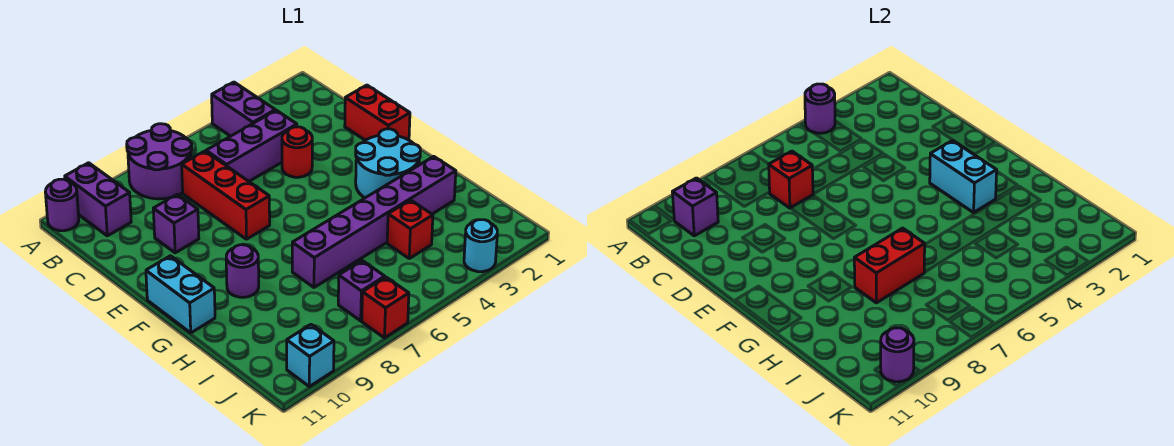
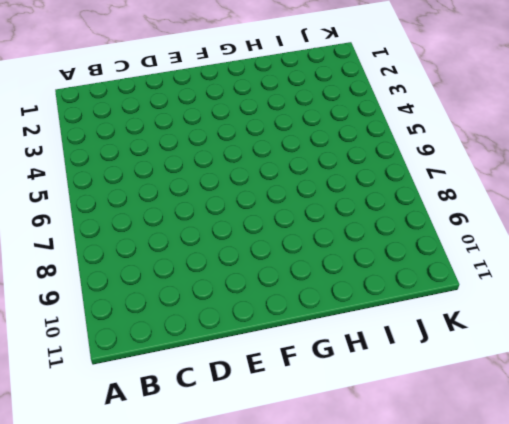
none -> purple 1x2 brick [212,82,275,136]
none -> purple 2x2 round brick [127,124,192,199]
none -> purple 1x2 brick [65,163,131,236]

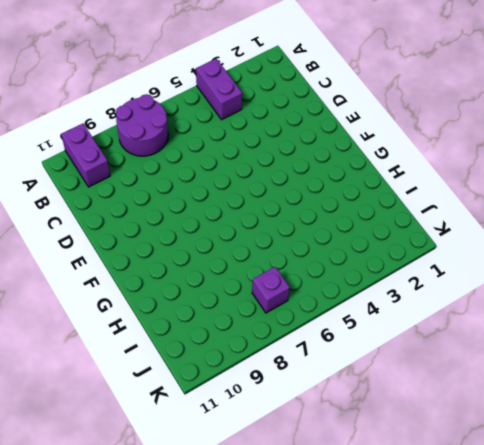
none -> purple 1x1 round brick [45,179,79,231]
none -> purple 1x3 brick [206,110,297,181]
none -> red 1x3 brick [182,151,270,239]

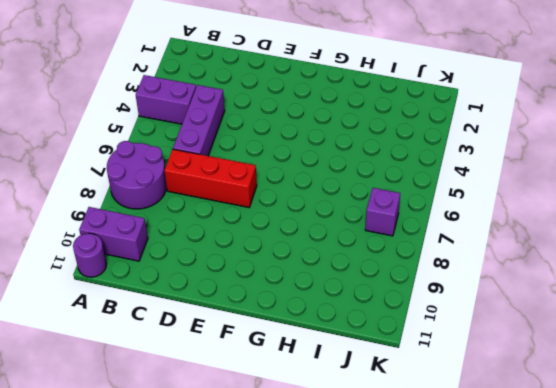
none -> red 1x2 brick [345,85,410,140]
none -> red 1x1 round brick [282,127,312,177]
none -> purple 1x1 brick [153,195,199,253]

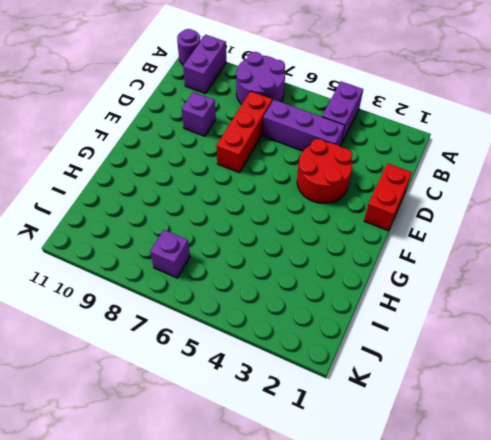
red 2x2 round brick [297,139,352,204] -> red 1x1 round brick [282,127,312,177]
none -> cyan 2x2 round brick [356,129,420,198]
none -> cyan 1x2 brick [146,256,215,333]
none -> purple 1x1 round brick [226,245,259,297]

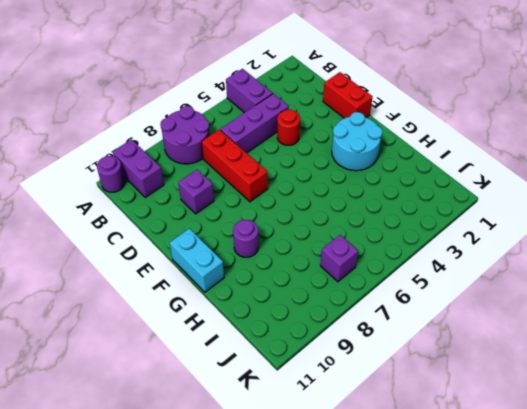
none -> purple 1x6 brick [292,156,456,287]
none -> red 1x1 brick [387,200,433,258]
none -> cyan 1x1 round brick [464,220,497,272]

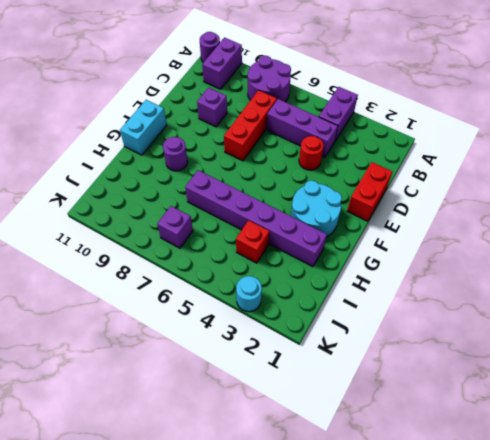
none -> red 1x1 brick [362,277,409,338]
none -> cyan 1x1 brick [287,325,334,387]
none -> purple 1x1 round brick [805,84,835,133]

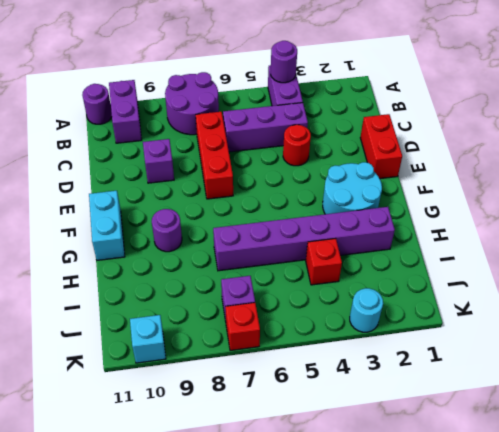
none -> purple 1x1 brick [672,178,718,236]
none -> red 1x1 brick [769,151,813,208]
none -> cyan 1x2 brick [930,140,997,213]

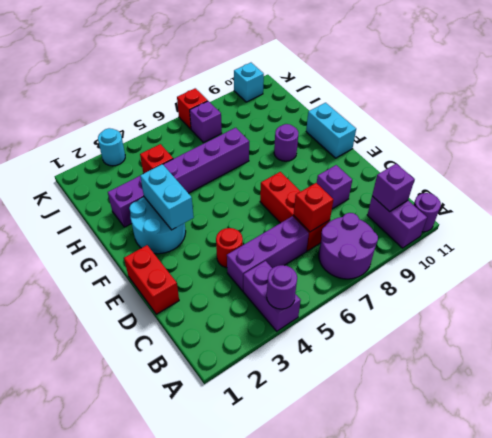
none -> red 1x2 brick [854,228,925,303]
none -> purple 1x1 round brick [881,328,914,382]

